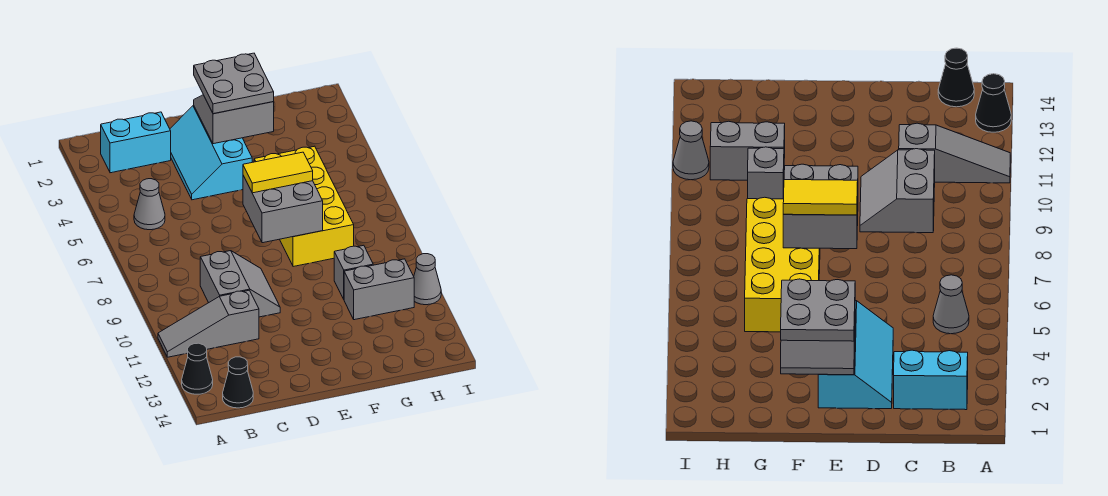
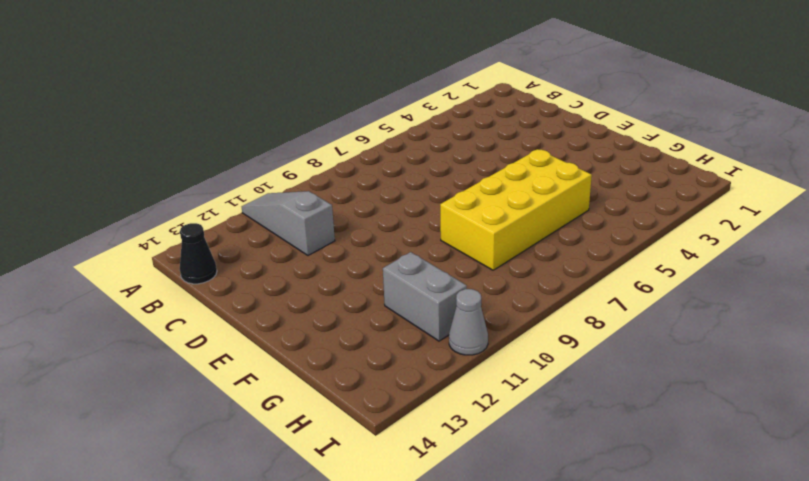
none -> black 1x1 cone [182,343,213,394]
none -> cyan 1x2 brick [101,112,171,173]
none -> grey 1x1 cone [134,179,165,230]

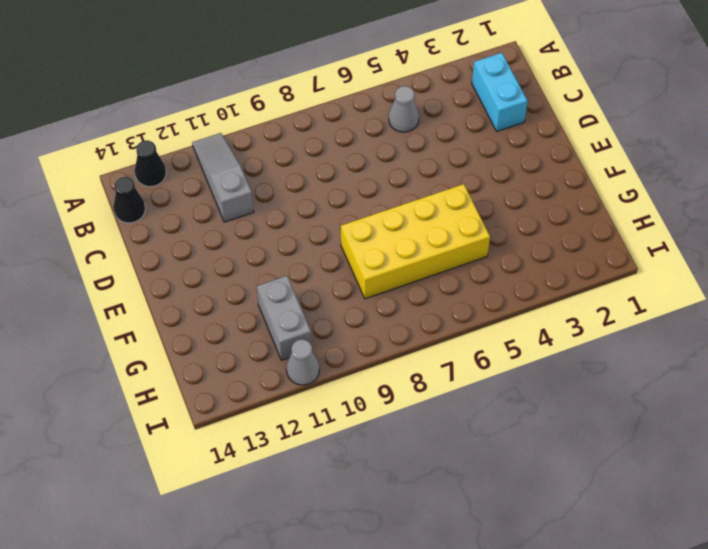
none -> grey 2x2 slope [200,251,280,317]
none -> cyan 2x3 slope [170,105,252,200]
none -> grey 1x1 brick [334,245,373,299]

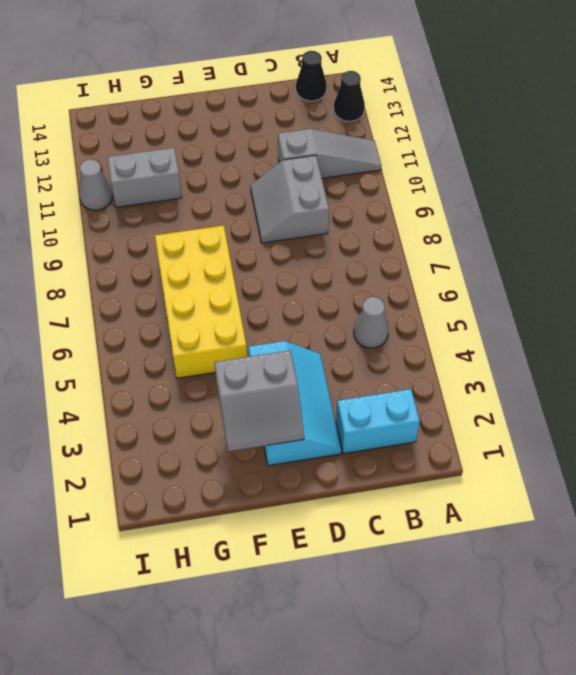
none -> grey 1x1 brick [334,245,373,299]
none -> grey 2x2 brick [243,176,323,243]
none -> grey 2x2 plate [194,53,274,114]

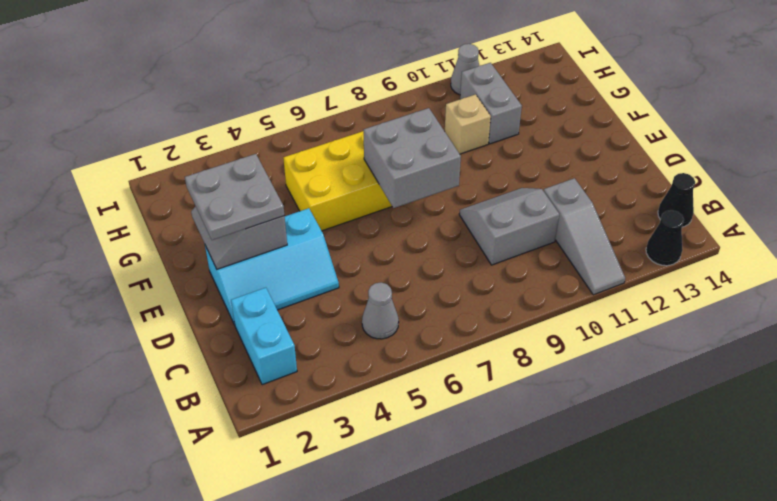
tan 1x1 brick [445,94,491,154] -> grey 1x1 brick [334,245,373,299]
none -> yellow 1x2 tile [243,152,313,193]

